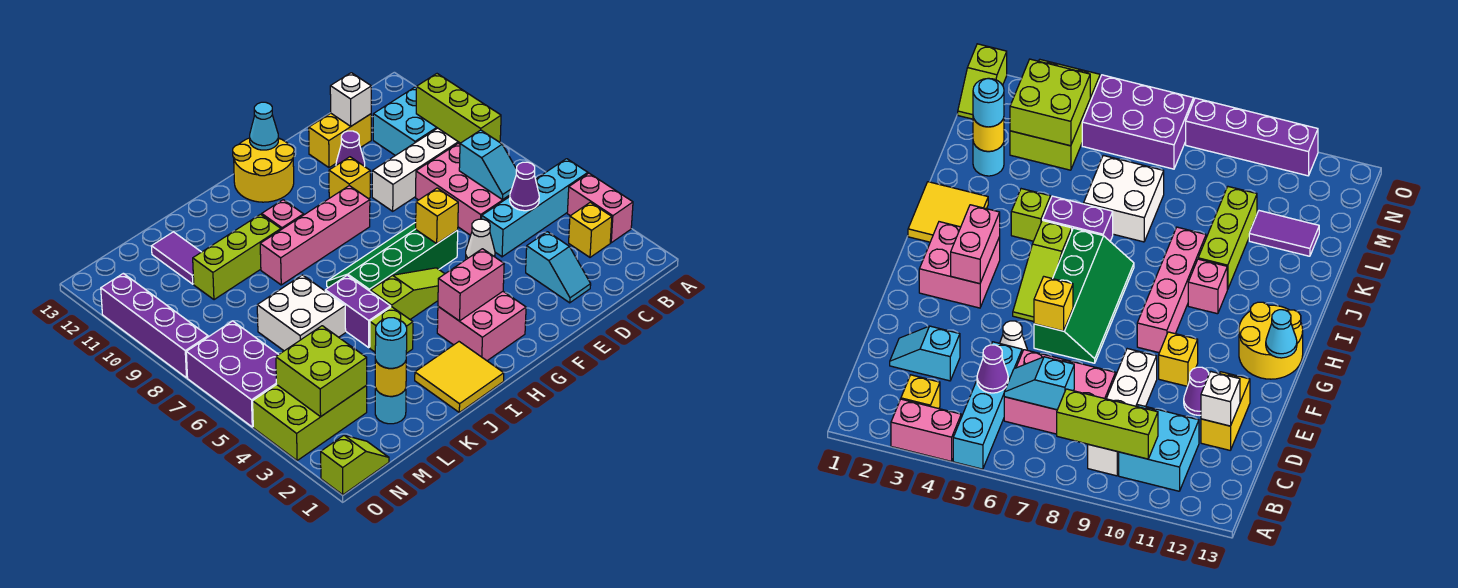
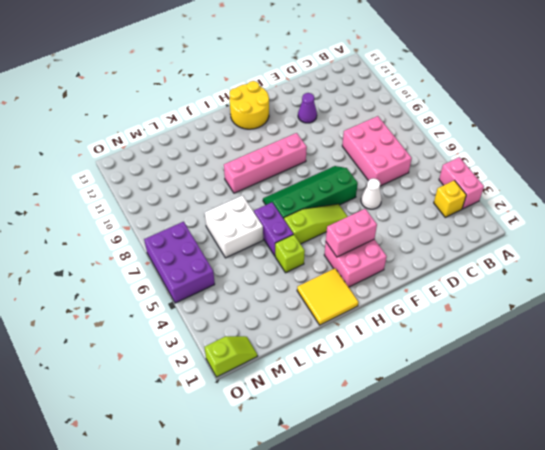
none -> cyan 1x4 brick [482,159,588,257]
none -> white 1x4 brick [372,128,460,211]
none -> cyan 2x2 brick [373,87,437,156]
none -> cyan 1x2 slope [526,232,591,303]

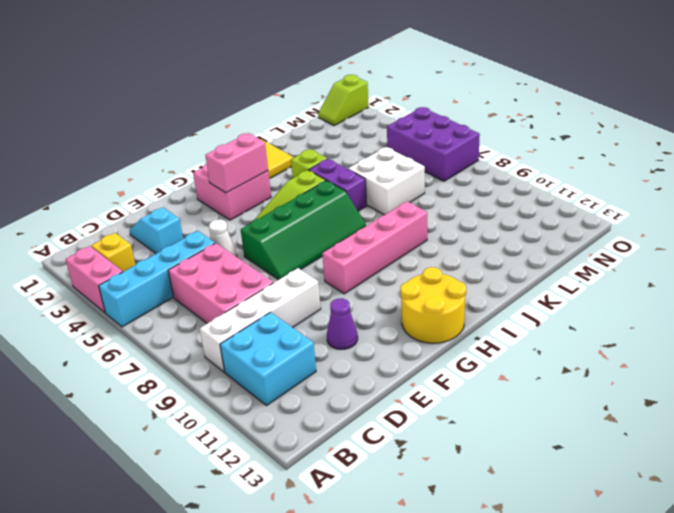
none -> yellow 1x2 brick [309,113,371,168]
none -> yellow 1x1 brick [329,157,370,199]
none -> pink 1x1 brick [262,200,304,230]
none -> lime 1x3 brick [193,214,281,300]

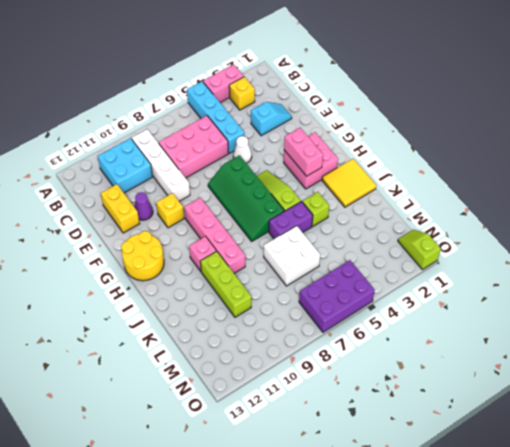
none -> cyan 1x1 round brick [375,388,406,424]
none -> purple 1x2 tile [151,232,201,284]
none -> lime 2x3 brick [253,385,367,461]
none -> purple 1x4 brick [101,273,208,378]

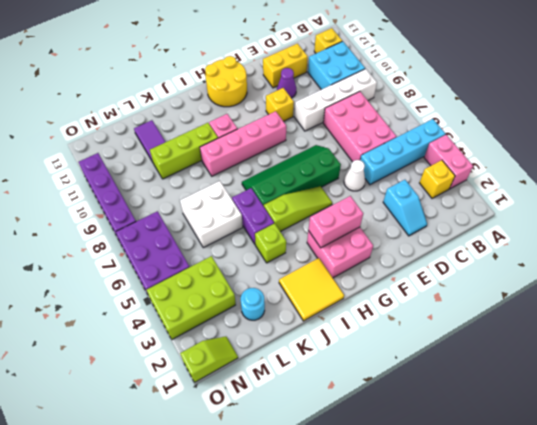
yellow 1x1 brick [314,28,342,53] -> yellow 1x1 brick moved to [416,188,458,244]
none -> lime 1x3 brick [416,74,501,143]
none -> purple 1x1 cone [510,162,539,211]
none -> cyan 1x2 slope [459,130,516,200]
none -> white 1x1 brick [330,73,371,126]

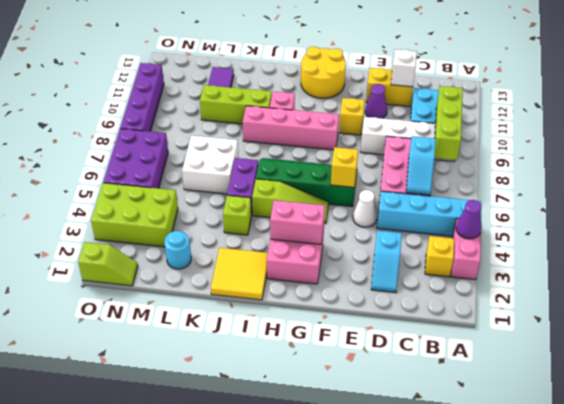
purple 1x1 cone [456,200,482,239] -> purple 1x1 cone moved to [510,162,539,211]
none -> cyan 1x1 cone [250,102,279,150]
none -> yellow 1x1 round brick [375,360,406,396]
none -> lime 2x2 brick [276,326,367,417]
none -> cyan 1x1 round brick [375,318,407,368]

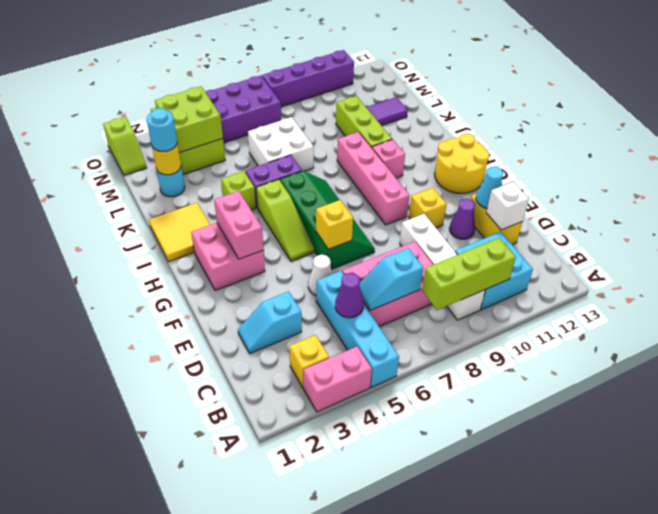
cyan 1x1 cone [476,167,503,208] -> cyan 1x1 cone moved to [250,102,279,150]

